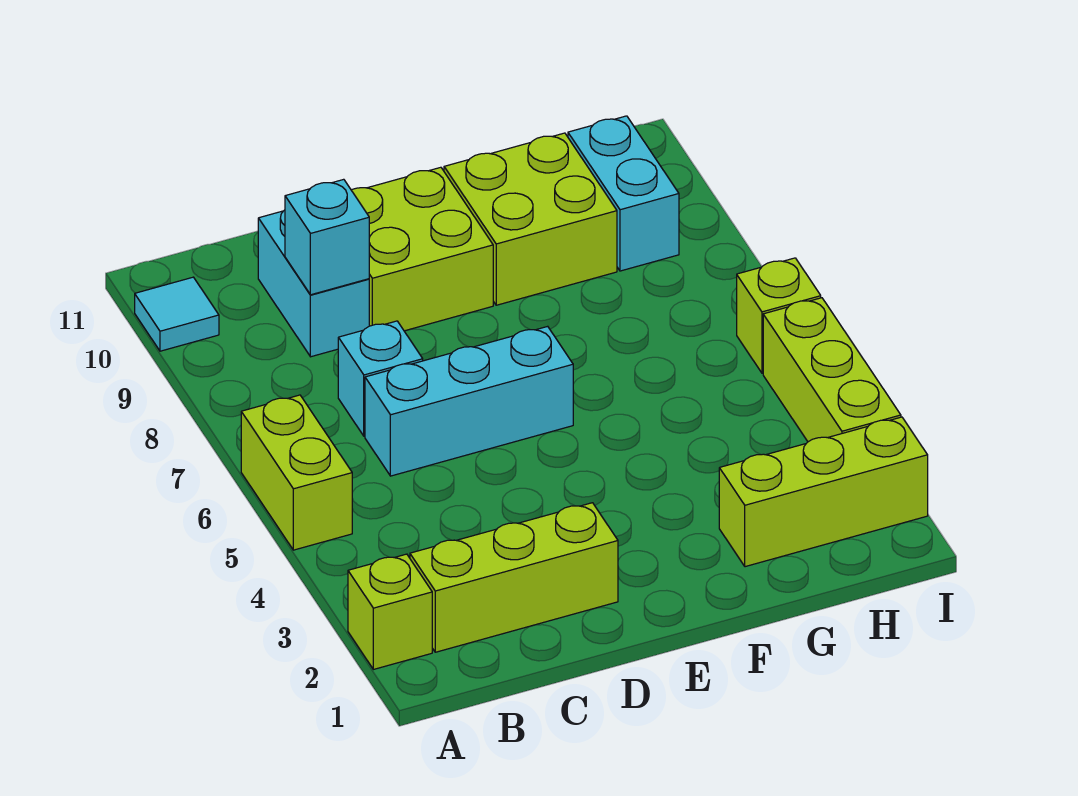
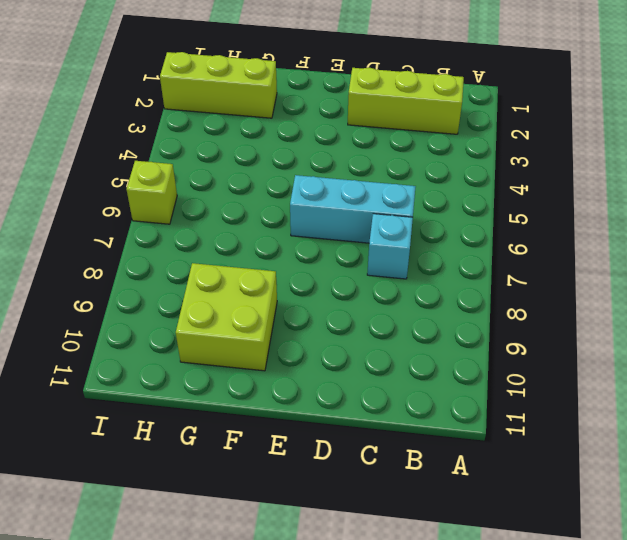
none -> lime 1x1 brick [348,554,432,669]
none -> lime 1x2 brick [241,395,352,550]
none -> cyan 1x1 tile [135,277,219,351]

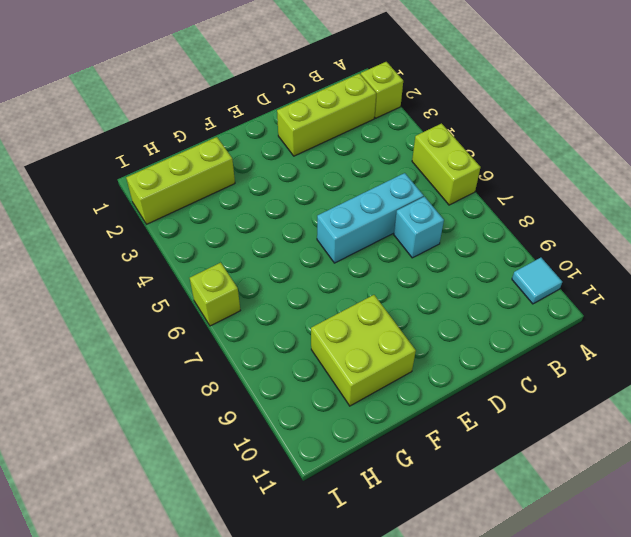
none -> cyan 1x2 brick [258,210,369,357]
none -> lime 2x2 brick [351,167,493,331]
none -> cyan 1x2 brick [568,116,679,271]

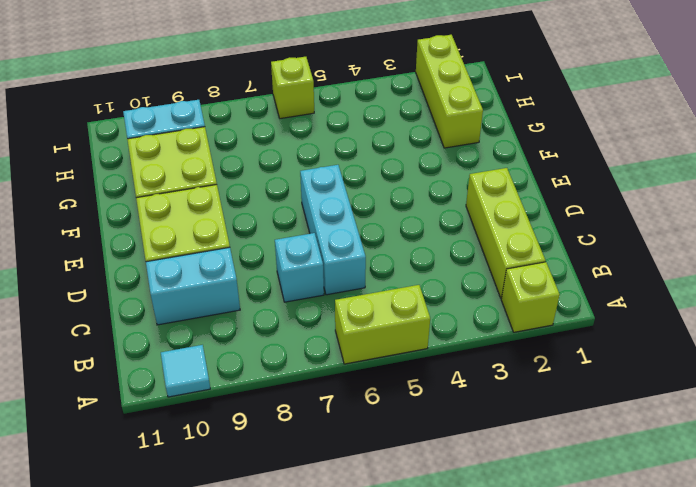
none -> lime 1x3 brick [763,298,901,442]
none -> cyan 1x1 brick [285,179,369,295]

